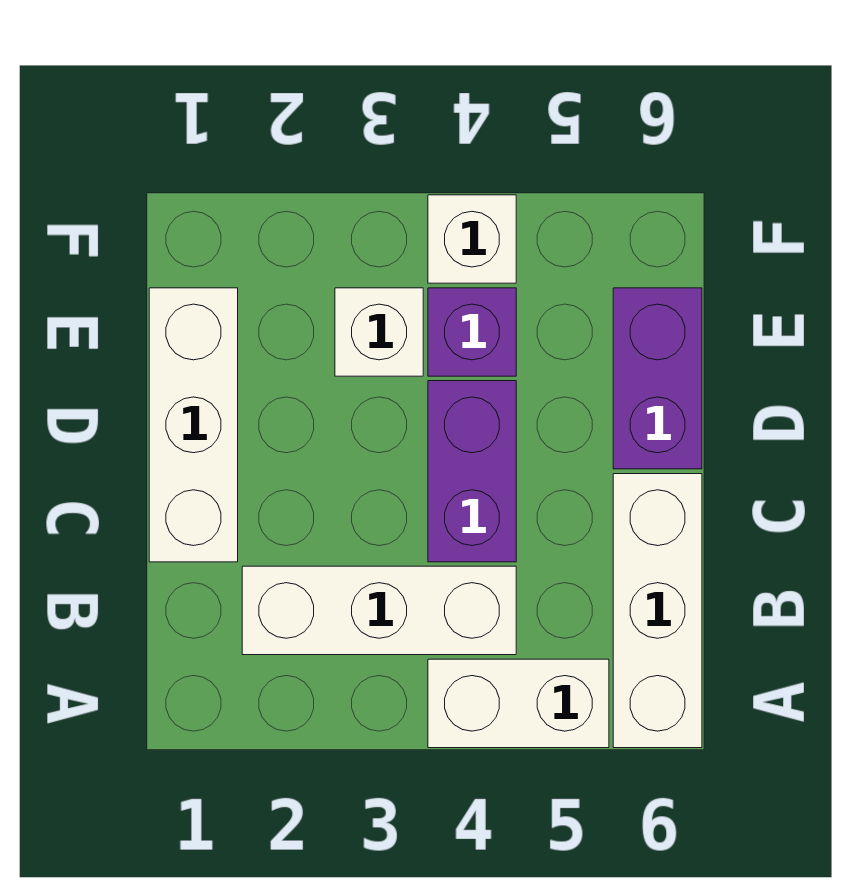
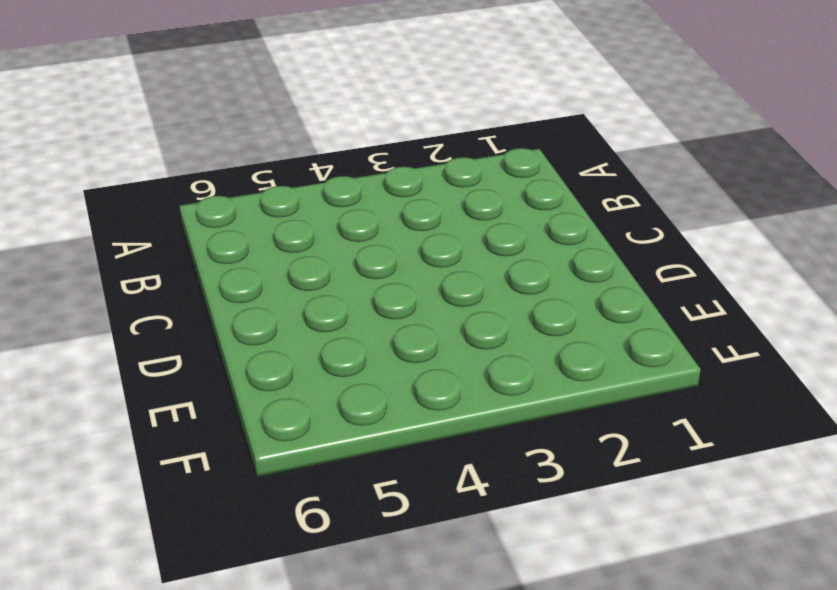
none -> white 1x2 brick [428,659,609,748]
none -> white 1x3 brick [613,474,702,748]

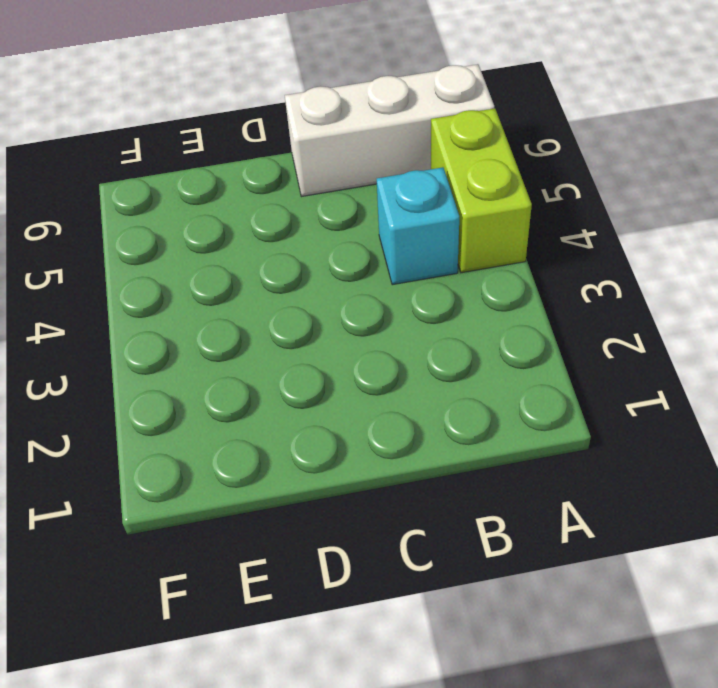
lime 1x2 brick [431,108,532,273] -> white 1x2 brick [428,659,609,748]
cyan 1x1 brick [377,167,459,285] -> white 1x3 brick [242,566,516,655]
none -> white 1x3 brick [149,288,238,562]
none -> purple 1x2 brick [428,381,516,562]

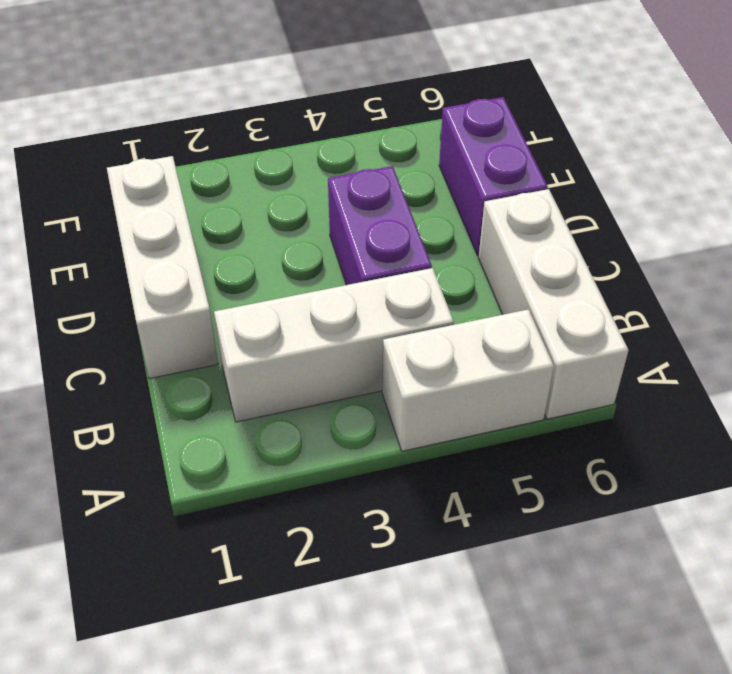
none -> white 1x1 brick [335,288,423,376]
none -> purple 1x1 brick [428,288,516,376]

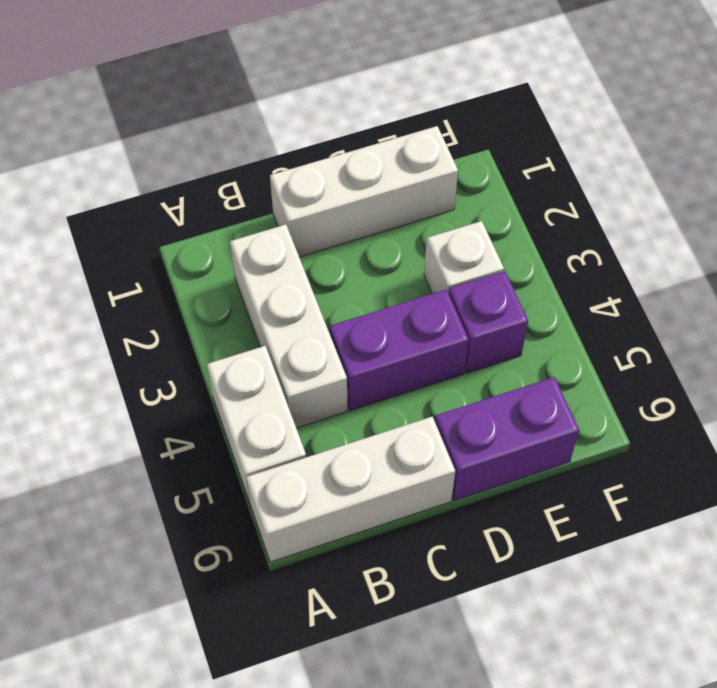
none -> white 1x1 brick [428,195,516,283]

